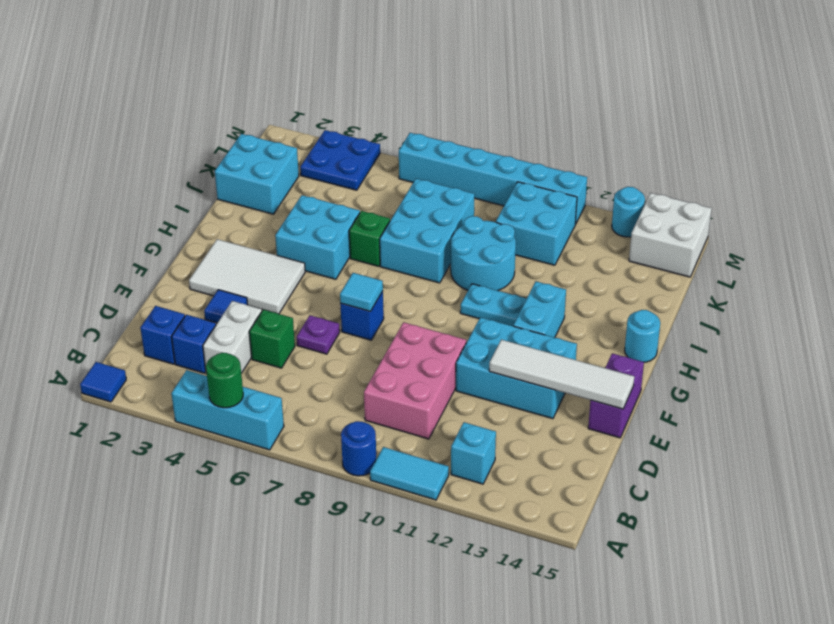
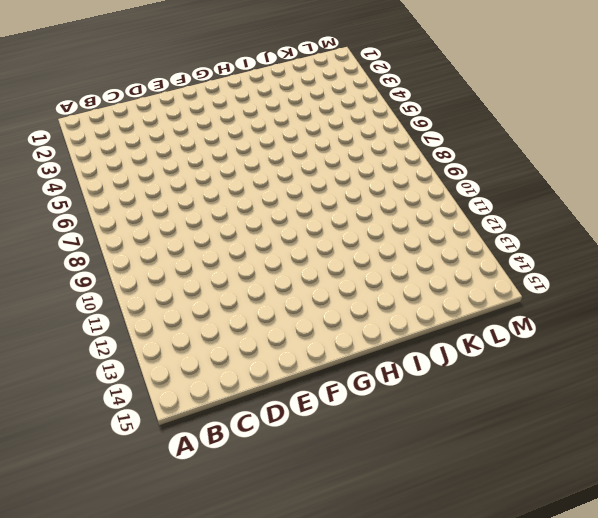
none -> blue 1x1 tile [80,362,126,402]
none -> cyan 1x3 brick [171,370,284,450]
none -> blue 1x1 round brick [341,421,376,476]
none -> cyan 1x2 tile [370,447,449,500]

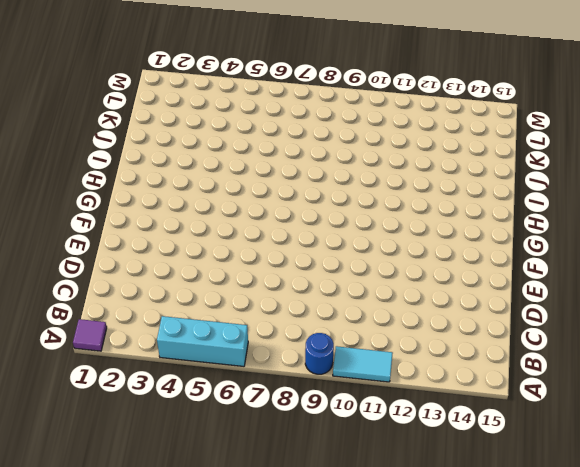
purple 1x1 tile [73,319,107,351] -> blue 1x1 tile [80,362,126,402]
none -> cyan 1x1 brick [451,422,496,484]
none -> blue 1x1 brick [140,306,185,364]
none -> blue 1x1 brick [172,315,216,373]
none -> white 1x2 brick [203,301,262,374]

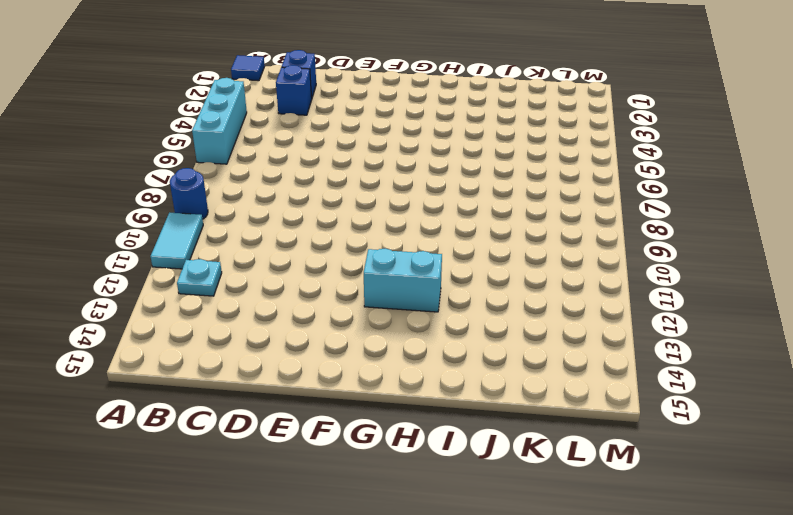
cyan 1x1 plate [177,259,222,296] -> cyan 1x1 brick [451,422,496,484]
none -> white 1x2 brick [203,301,262,374]
none -> pink 2x3 brick [364,322,466,439]
none -> green 1x1 brick [249,310,295,368]
none -> blue 1x1 tile [204,290,248,323]

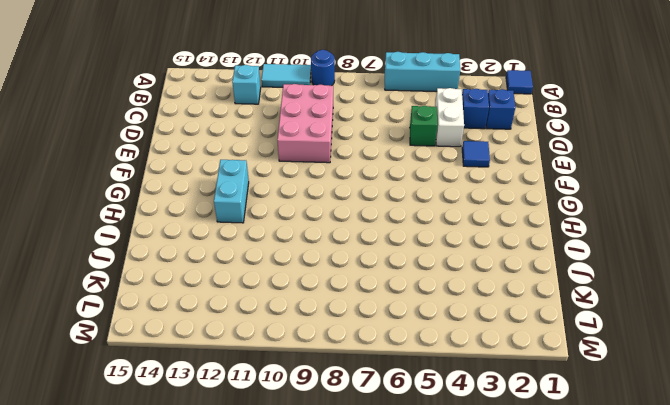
none -> purple 1x1 plate [297,315,340,354]
none -> cyan 2x3 brick [456,317,577,419]
none -> purple 1x2 brick [588,353,644,438]
none -> white 2x3 tile [189,239,305,314]

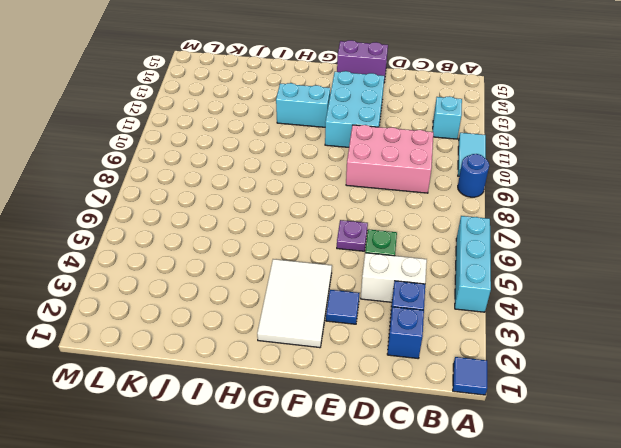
none -> blue 1x1 brick [340,291,384,340]
none -> cyan 2x2 brick [275,195,360,279]
none -> cyan 1x2 plate [460,284,527,326]
none -> cyan 1x1 round brick [625,310,660,362]

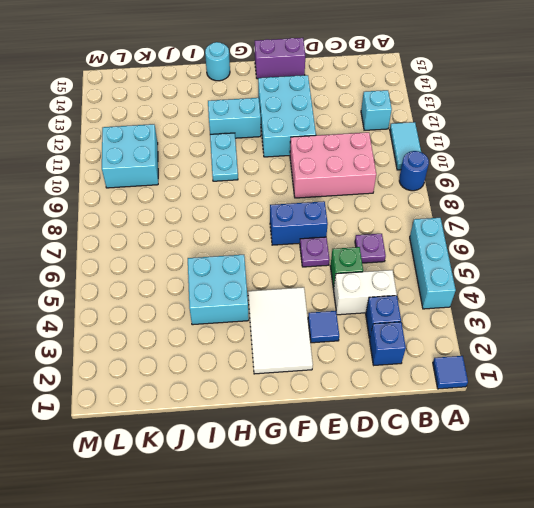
purple 1x1 plate [355,234,386,263] -> none
blue 1x2 brick [270,201,328,245] -> blue 1x1 brick [340,291,384,340]
none -> green 1x1 brick [349,211,390,266]
none -> cyan 2x3 brick [380,179,475,283]
none -> cyan 2x2 round brick [451,216,516,291]
none -> cyan 2x2 brick [215,134,299,214]

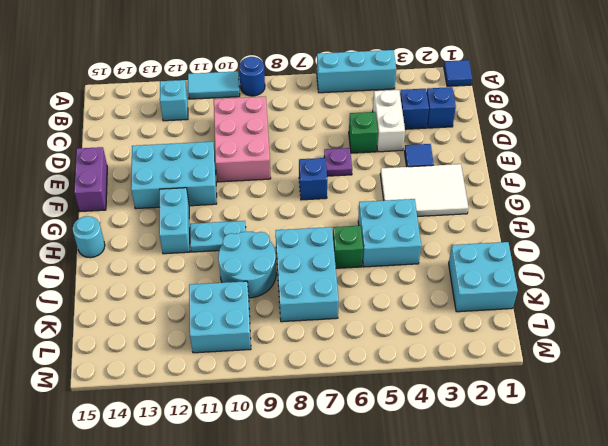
none -> blue 2x2 plate [300,130,380,190]
none -> white 2x2 brick [629,193,712,277]
none -> cyan 1x6 brick [399,133,587,224]
none -> cyan 1x1 round brick [612,187,645,237]

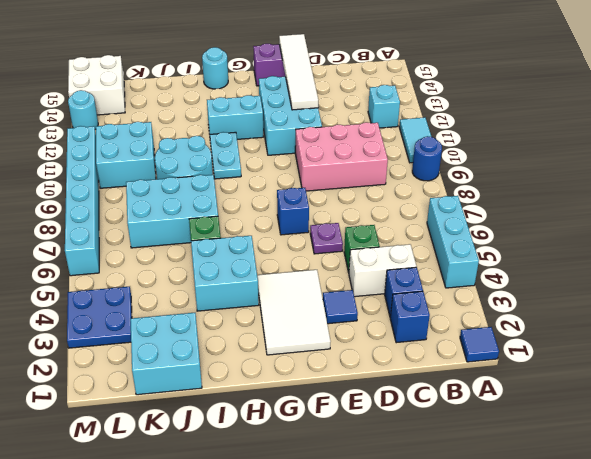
none -> green 1x1 round brick [206,353,243,408]
none -> cyan 1x1 tile [340,273,383,312]

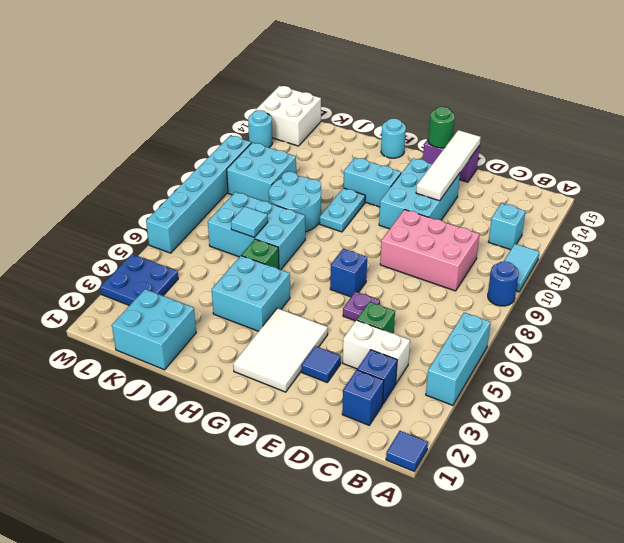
green 1x1 round brick [428,107,455,148] -> green 1x1 round brick moved to [206,353,243,408]
cyan 1x1 tile [231,206,268,237] -> cyan 1x1 tile moved to [340,273,383,312]

